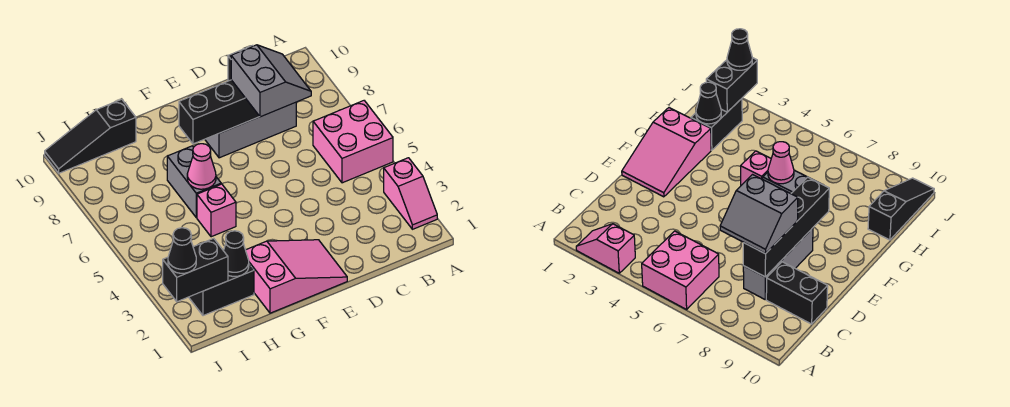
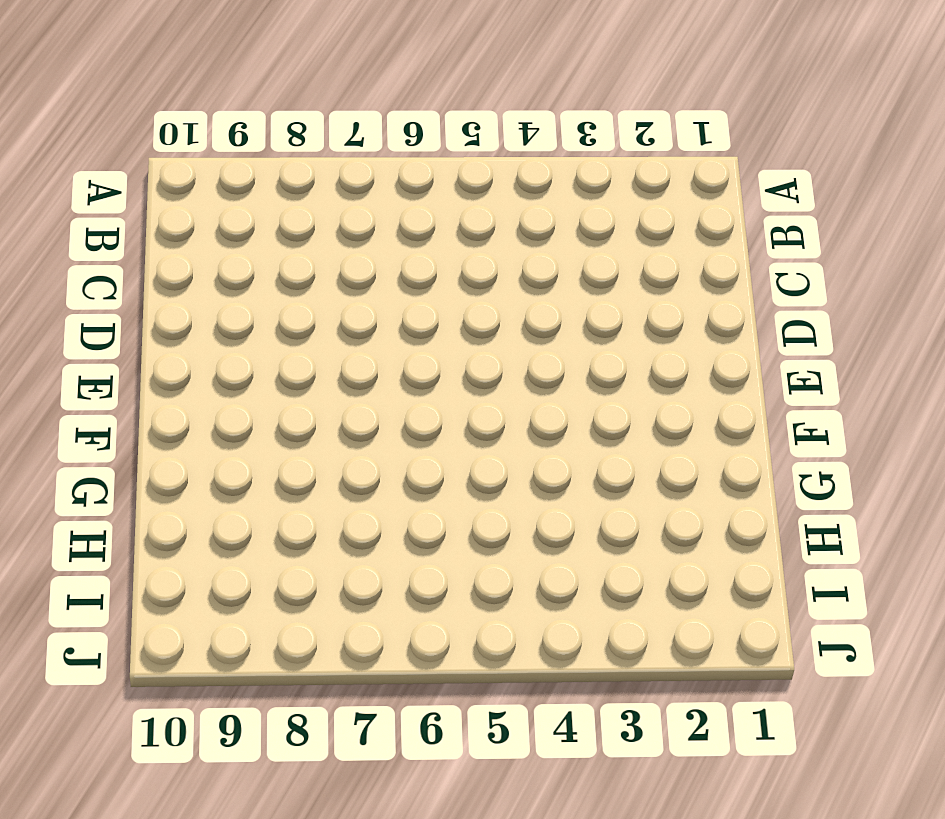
none -> pink 1x2 slope [384,158,437,229]
none -> pink 2x2 brick [313,101,393,183]
none -> grey 1x3 brick [205,102,296,158]

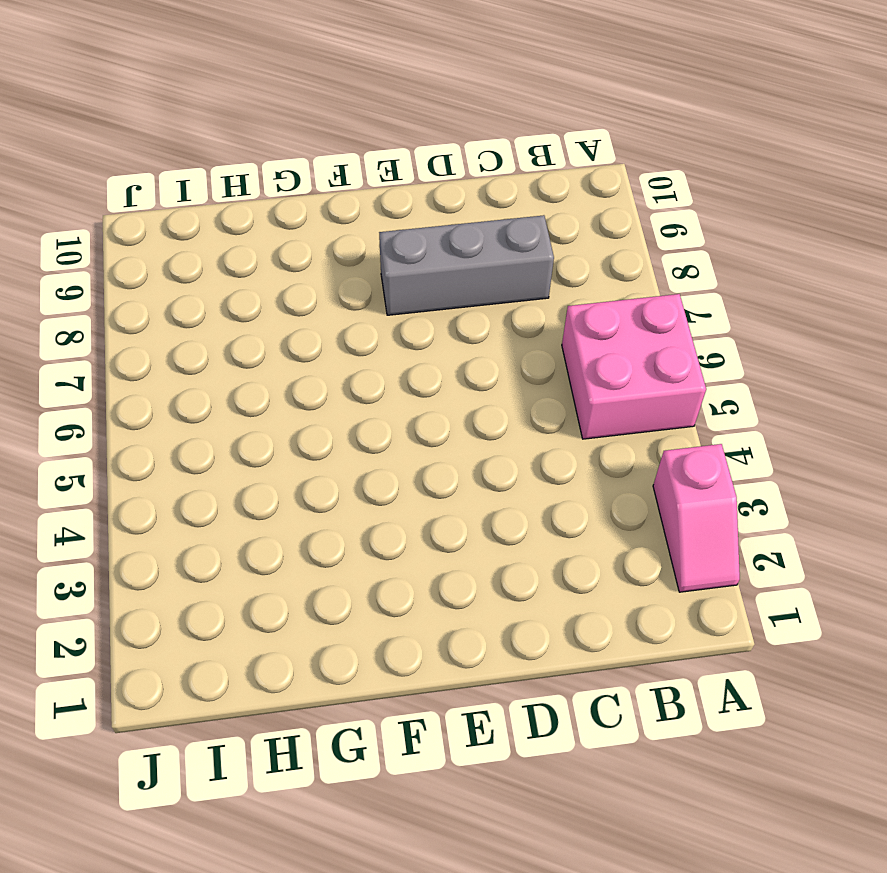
none -> black 1x2 brick [766,262,828,324]
none -> pink 2x3 slope [246,240,347,313]
none -> pink 1x1 brick [197,184,236,237]

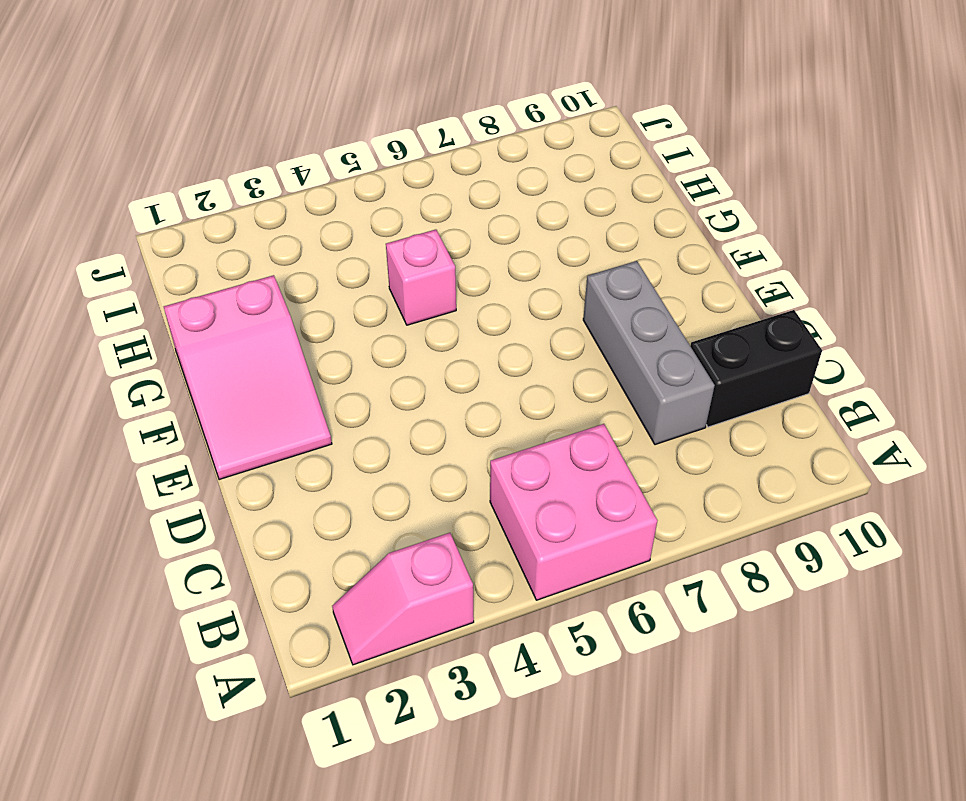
none -> grey 1x2 brick [167,146,221,218]
none -> black 1x2 brick [189,264,254,316]
none -> black 1x3 slope [45,99,136,173]

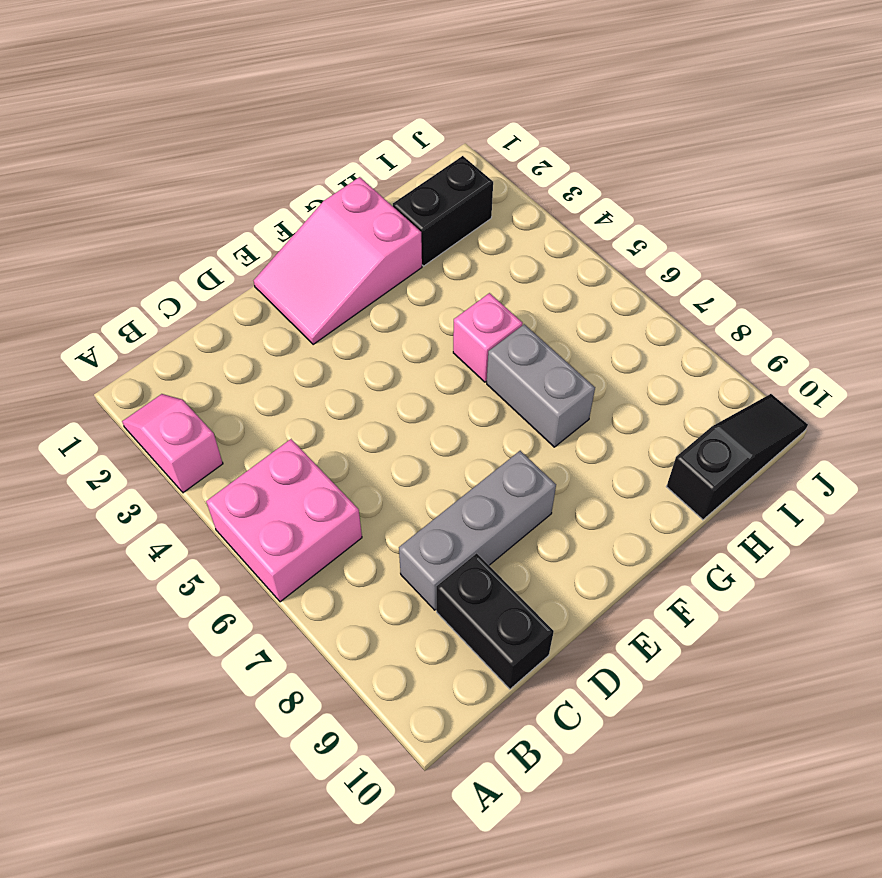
none -> black 1x4 brick [179,80,260,144]
none -> pink 1x1 cone [187,144,216,189]
none -> black 1x1 cone [223,231,249,277]

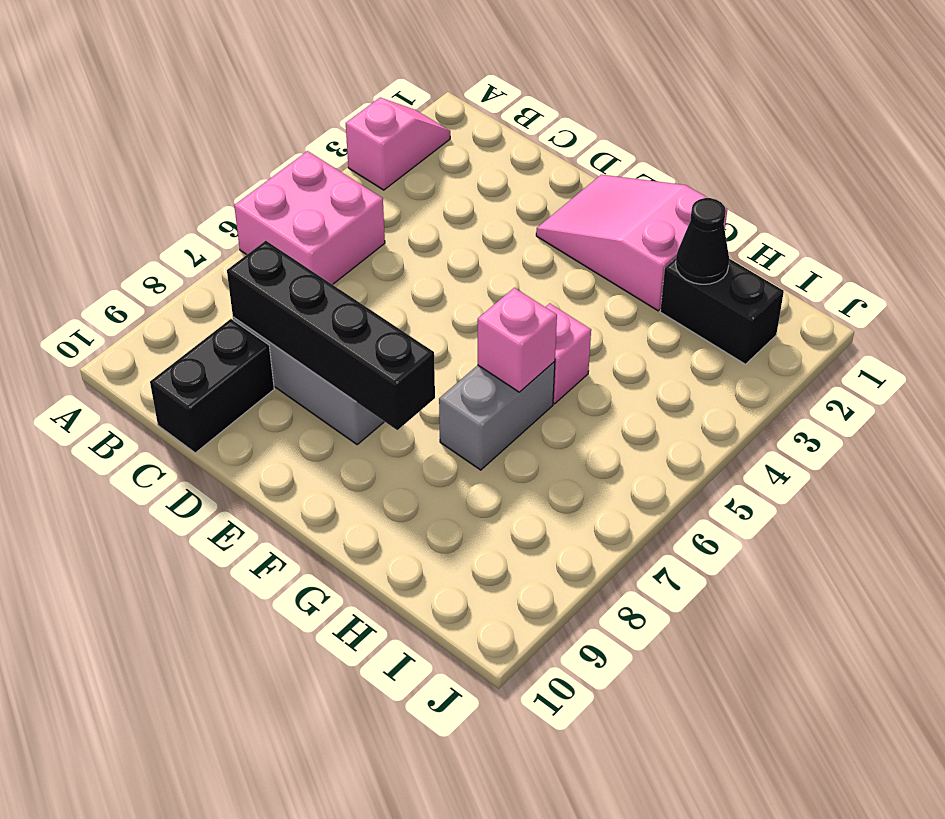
pink 1x1 brick [478,288,557,392] -> pink 1x1 cone [187,144,216,189]
none -> black 1x3 slope [45,99,136,173]
none -> black 1x2 brick [163,238,228,302]
none -> grey 2x2 slope [231,45,311,117]

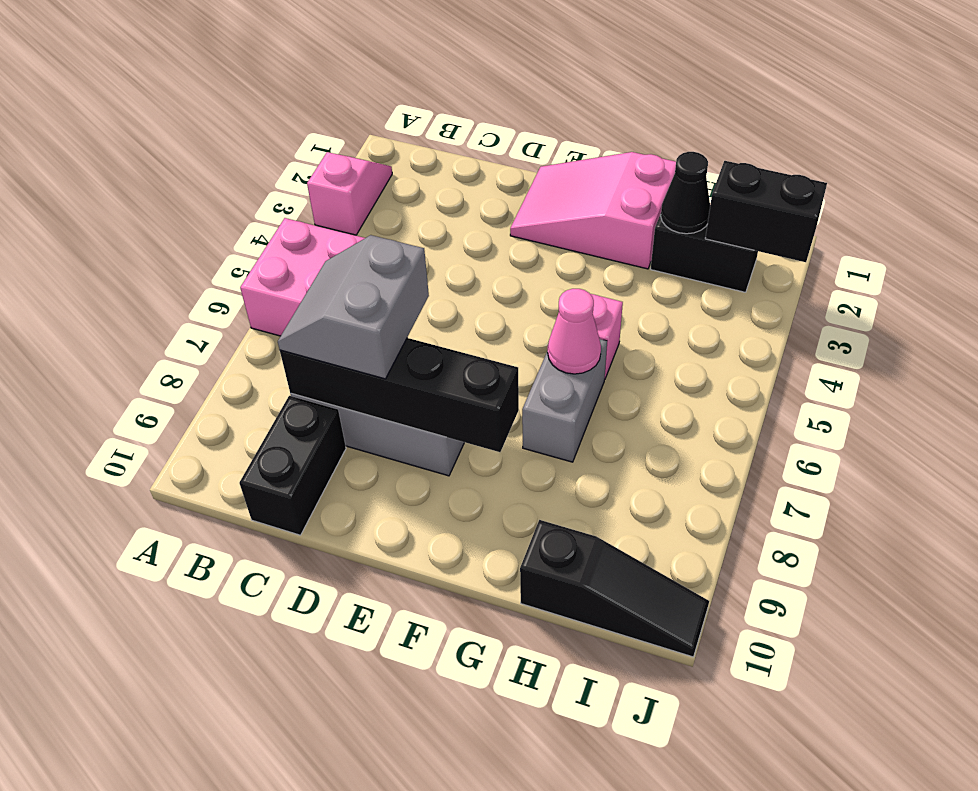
none -> black 1x1 cone [168,228,196,273]

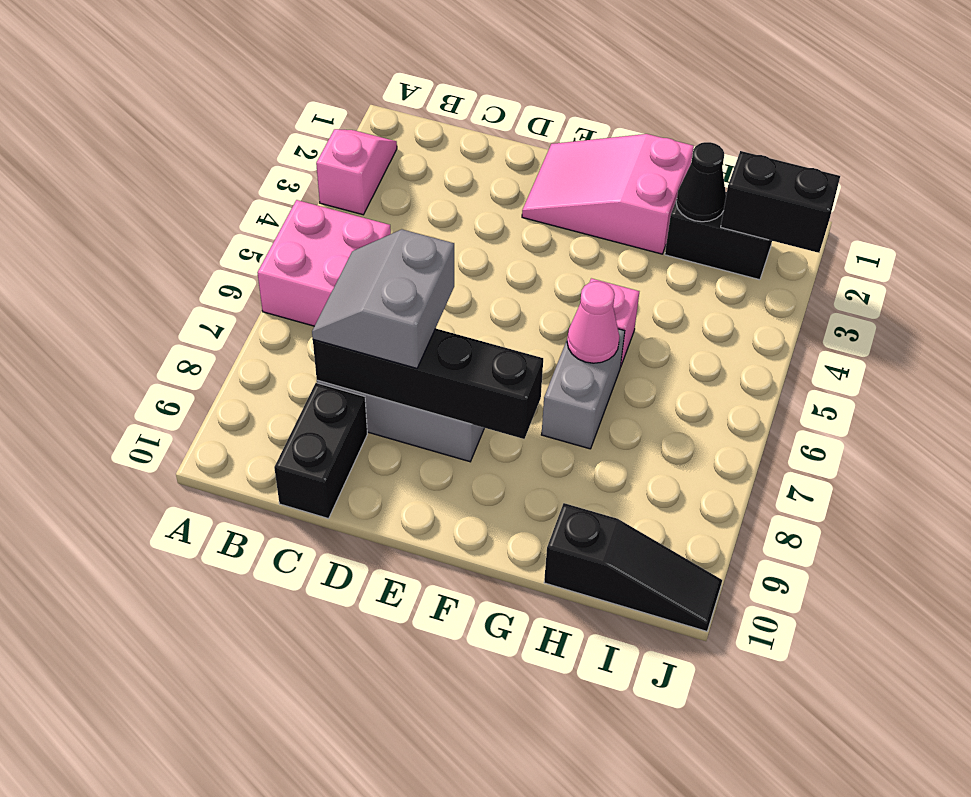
none -> black 1x1 cone [168,228,196,273]

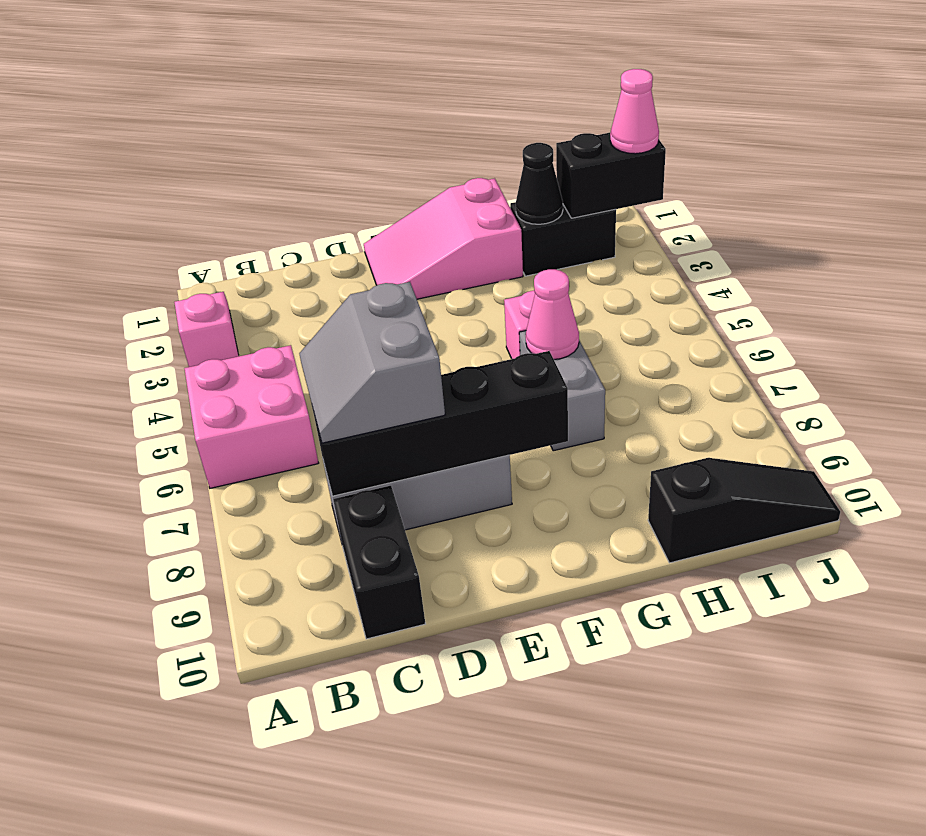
pink 1x1 cone [610,69,659,154] -> black 1x1 cone [168,228,196,273]

